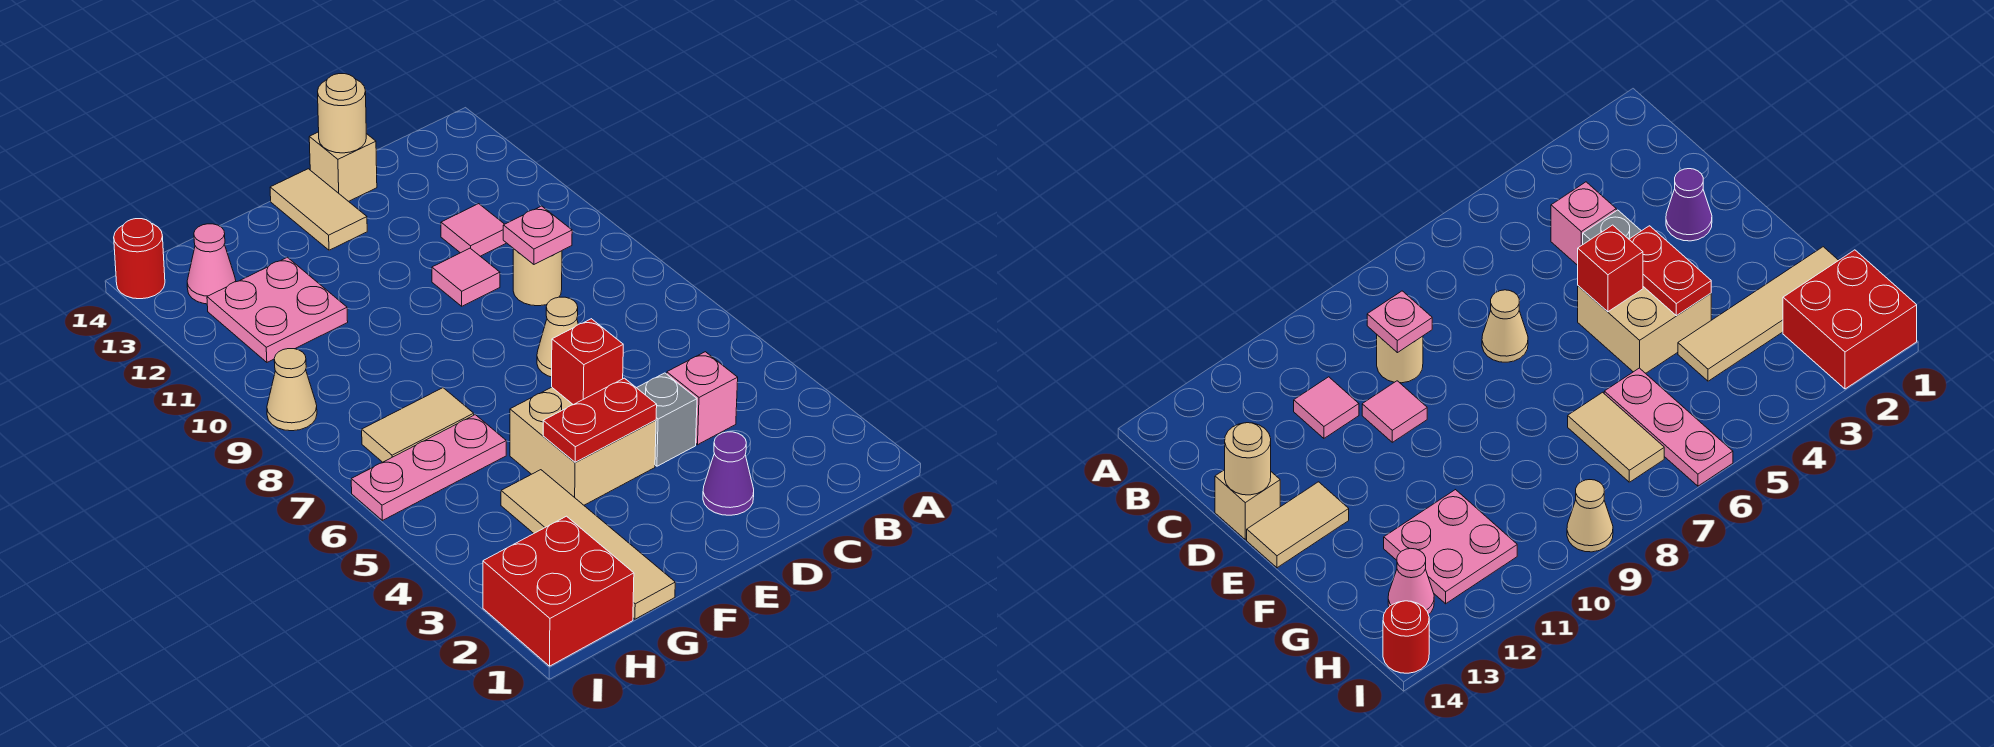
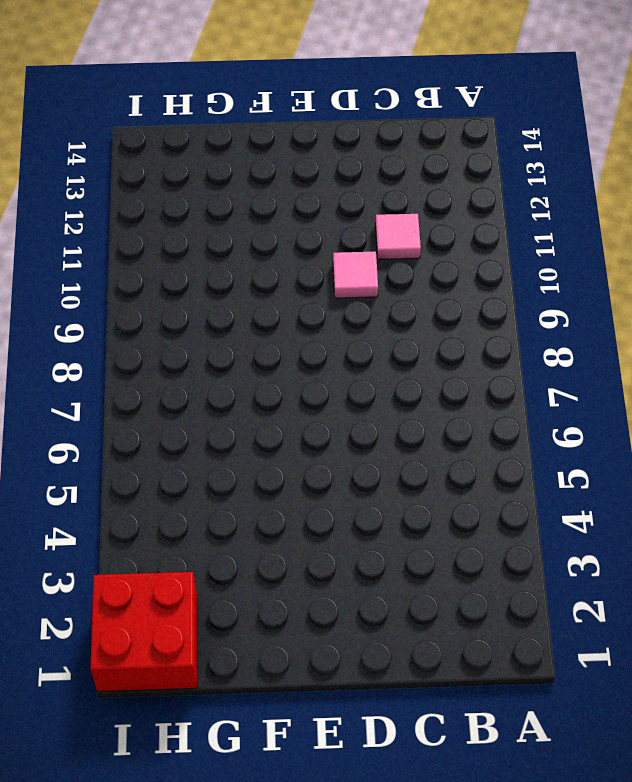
none -> pink 1x1 brick [667,352,738,445]
none -> tan 1x1 round brick [513,249,562,306]
none -> purple 1x1 cone [703,432,754,515]

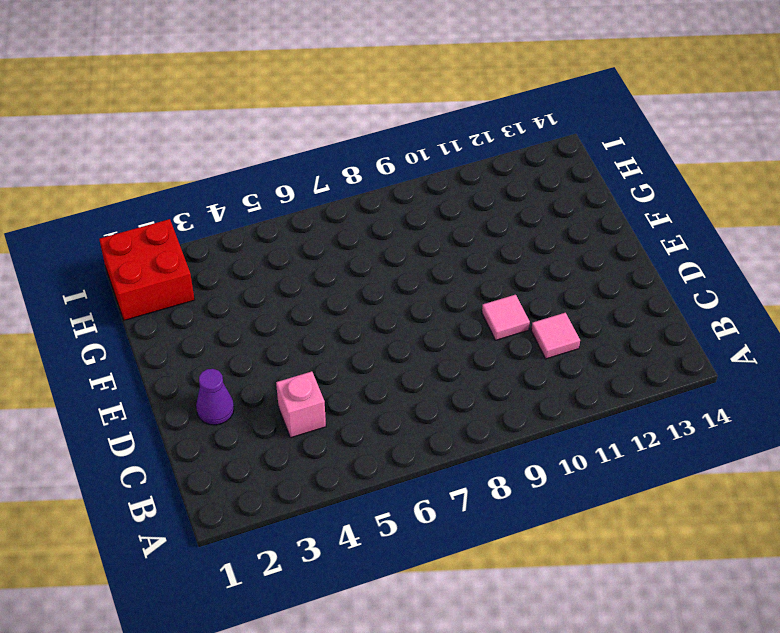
none -> tan 1x1 round brick [513,249,562,306]
none -> grey 1x1 brick [637,373,697,466]
none -> tan 1x1 cone [537,297,578,377]

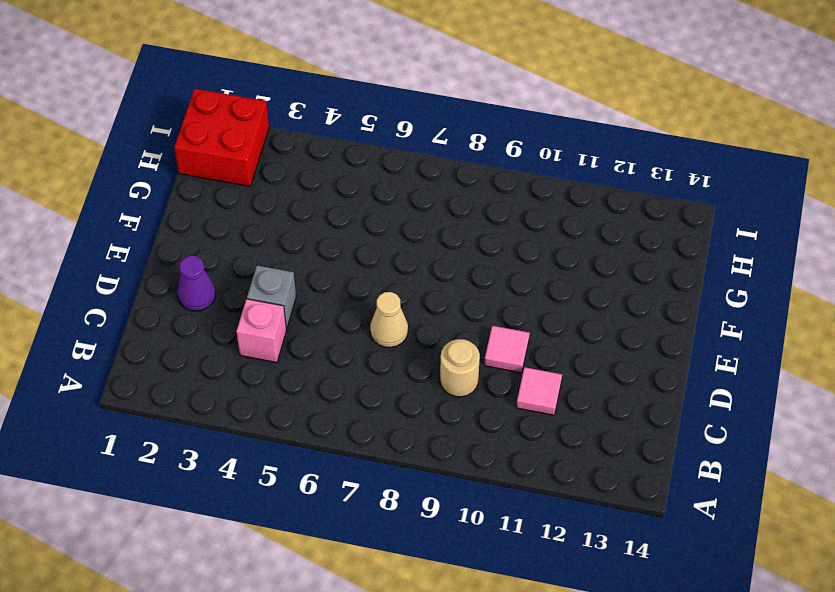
none -> tan 1x1 brick [309,132,377,201]
none -> tan 2x2 brick [510,387,656,505]
none -> tan 1x2 tile [270,169,367,250]

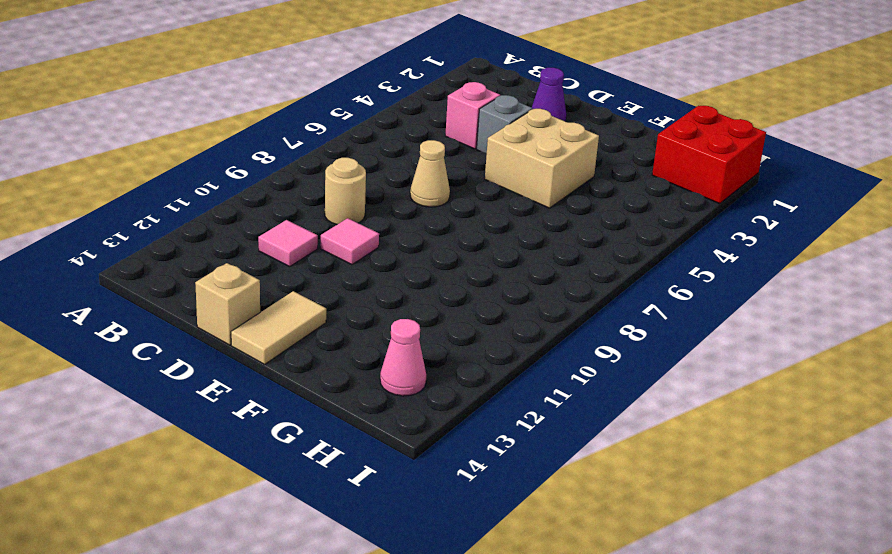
none -> tan 1x4 tile [501,470,675,619]
none -> pink 1x3 plate [351,415,506,520]
none -> tan 1x2 tile [362,388,474,462]

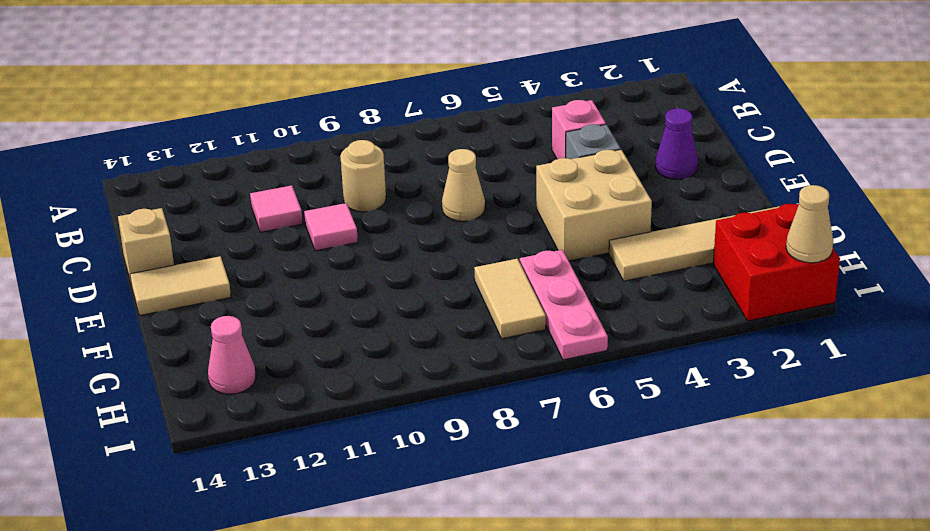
tan 1x1 cone [786,185,833,263] -> tan 1x1 cone moved to [267,349,317,431]
none -> pink 2x2 plate [207,257,348,362]
none -> red 1x1 round brick [114,219,165,299]
none -> pink 1x1 plate [503,206,572,264]

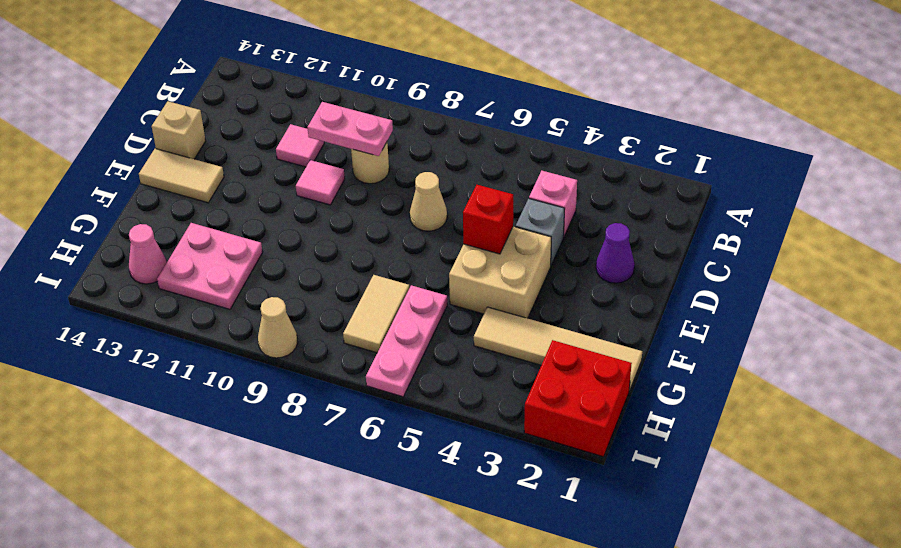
pink 1x2 plate [307,102,393,156] -> pink 1x1 plate [503,206,572,264]
none -> red 1x1 round brick [114,219,165,299]
none -> tan 1x1 round brick [318,74,366,153]
none -> red 1x2 plate [543,378,657,462]

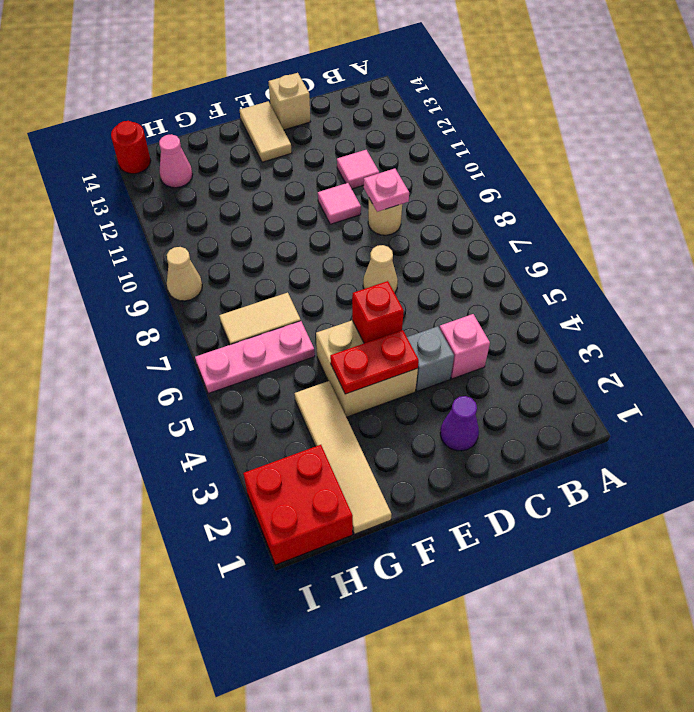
none -> pink 2x2 plate [207,257,348,362]
none -> tan 1x1 round brick [318,74,366,153]

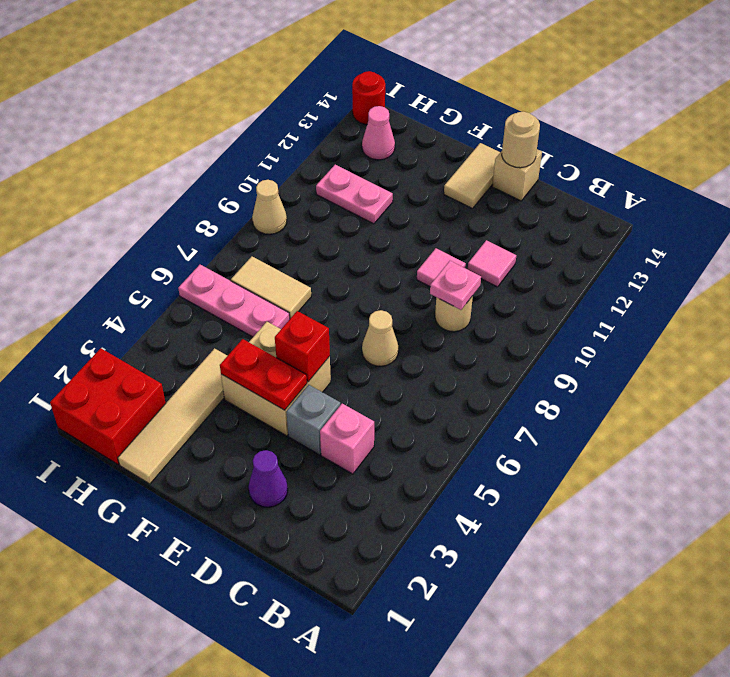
pink 1x2 plate [316,165,393,224] -> pink 2x2 plate [207,257,348,362]

